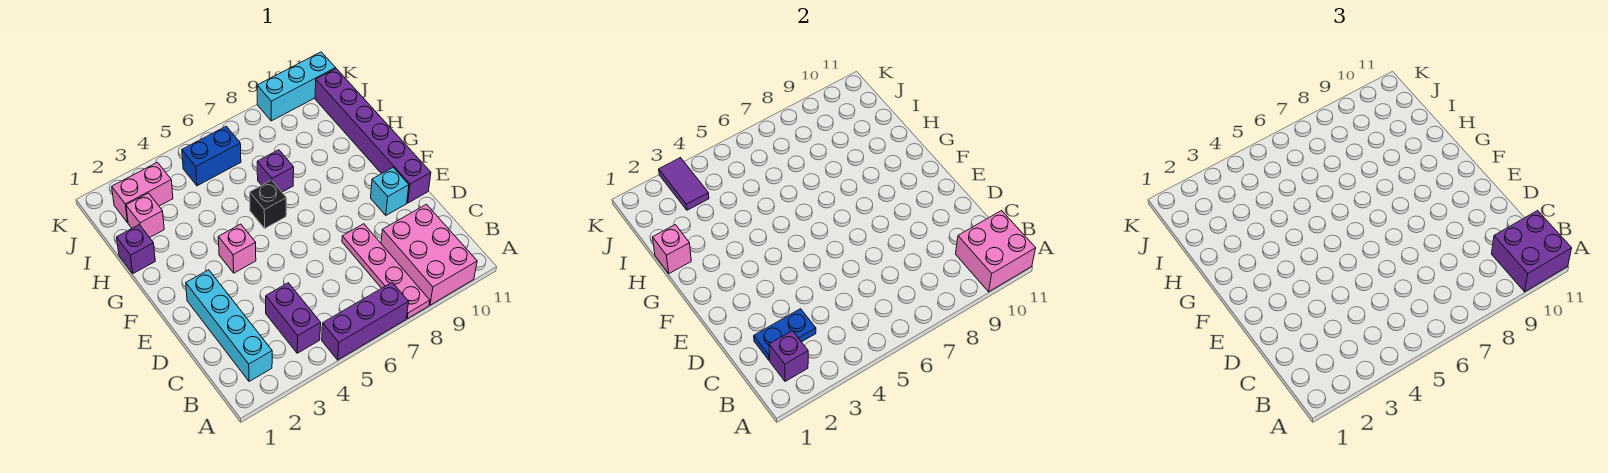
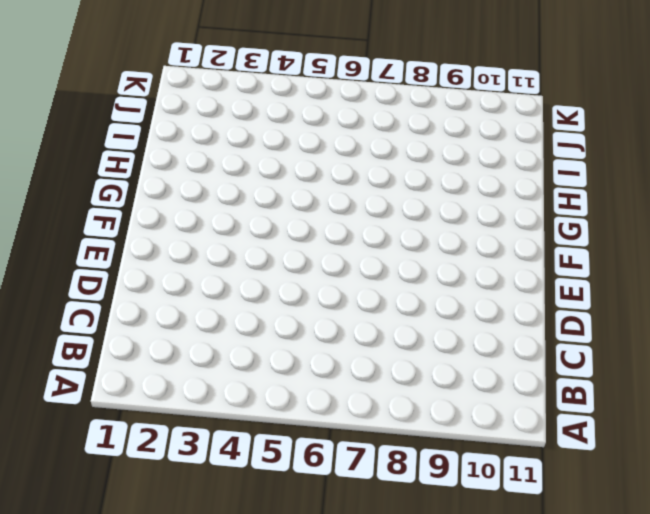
none -> purple 1x3 brick [322,283,408,360]
none -> pink 1x4 plate [342,224,430,319]
none -> pink 2x3 brick [381,204,477,305]

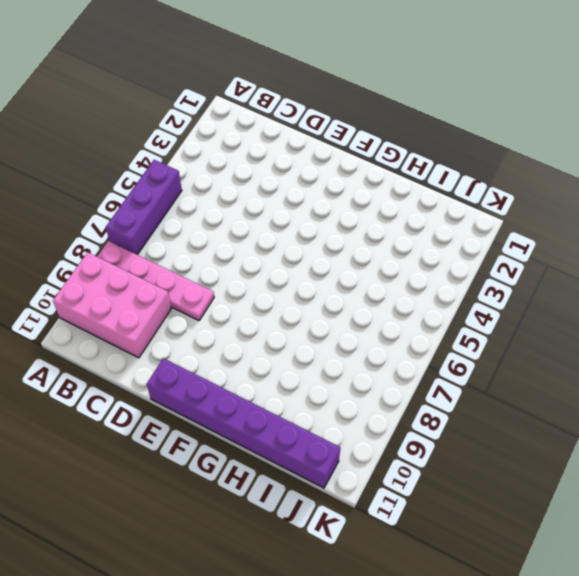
none -> cyan 1x4 brick [186,270,272,382]
none -> purple 1x2 brick [266,283,321,353]
none -> cyan 1x1 brick [371,168,409,215]

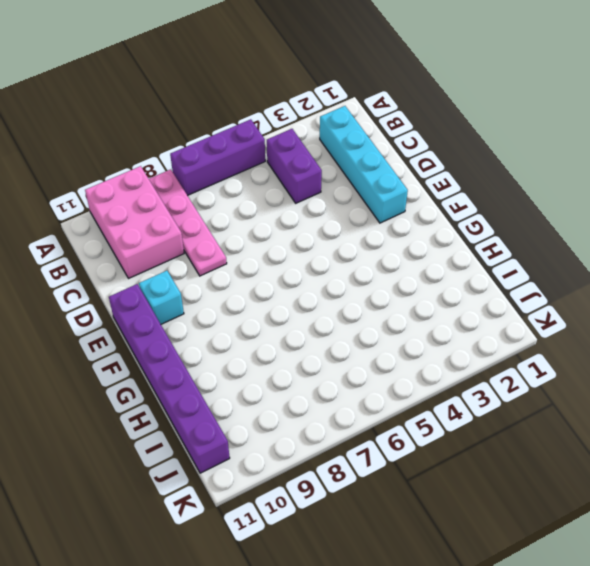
none -> pink 1x1 brick [218,224,256,273]
none -> black 1x1 brick [250,180,286,228]
none -> purple 1x1 brick [117,225,155,273]

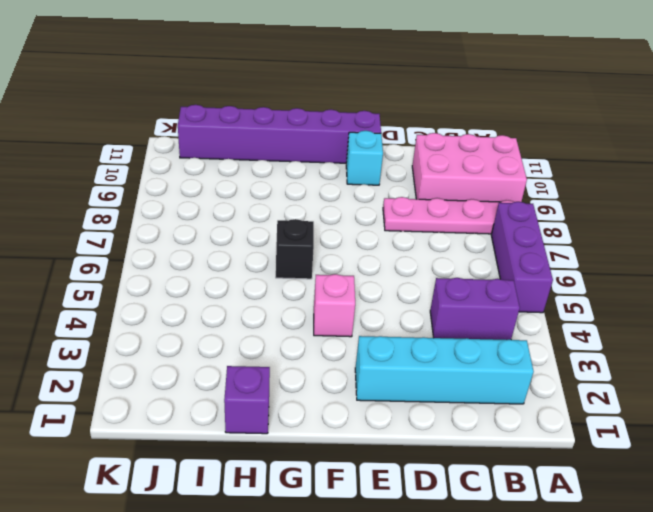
none -> purple 1x1 brick [257,150,294,192]
none -> pink 1x1 brick [126,193,164,238]
none -> pink 1x2 brick [112,162,173,223]

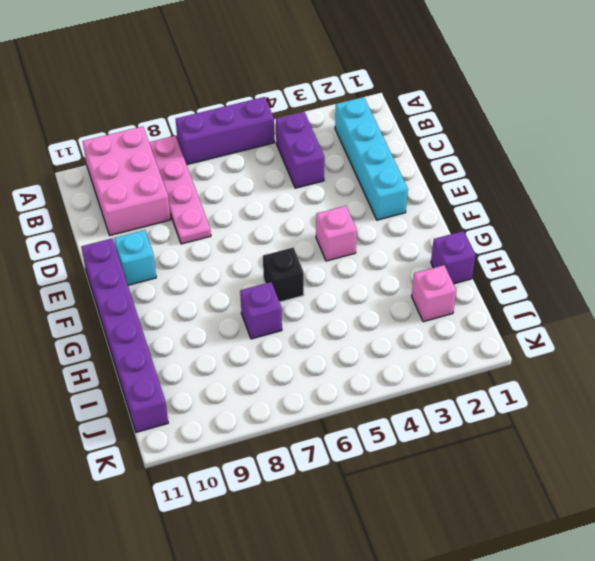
none -> pink 1x2 brick [112,162,173,223]
none -> blue 1x2 brick [182,126,241,186]
none -> cyan 1x3 brick [257,52,336,121]

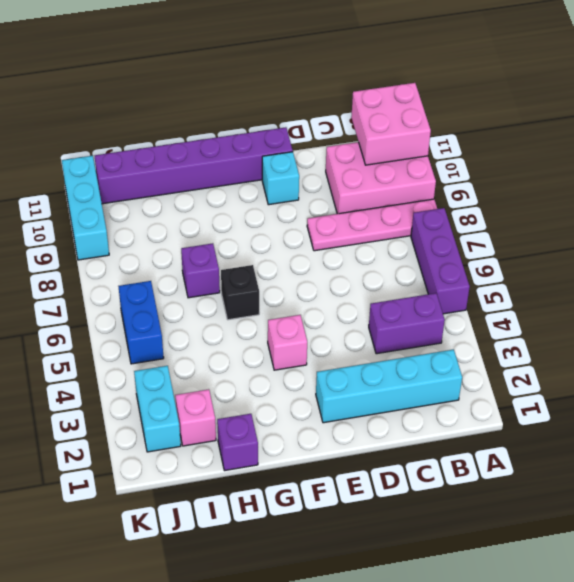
cyan 1x2 brick [134,366,181,452] -> pink 1x2 brick [112,162,173,223]
none -> purple 1x1 brick [769,331,808,382]
none -> blue 1x2 plate [754,309,816,361]
none -> pink 1x1 brick [653,225,691,273]

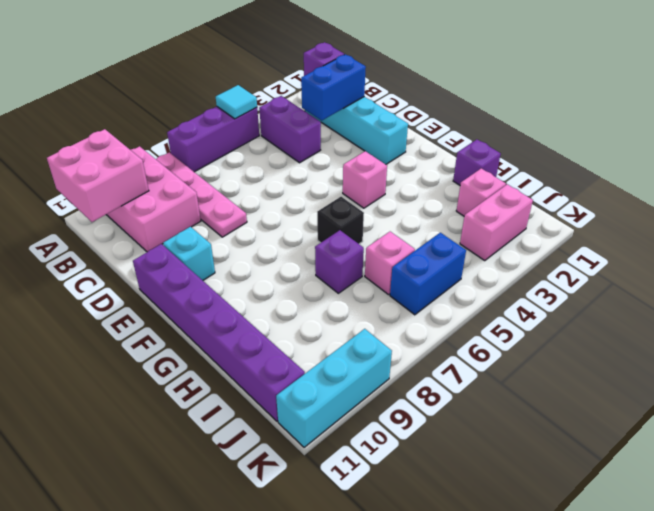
cyan 1x1 tile [216,85,257,119] -> none
blue 1x2 brick [301,54,366,120] -> blue 1x2 plate [754,309,816,361]
pink 1x1 brick [365,232,415,295] -> pink 1x1 brick moved to [653,225,691,273]
none -> purple 1x2 tile [659,158,709,210]
none -> purple 2x2 brick [1492,211,1572,292]

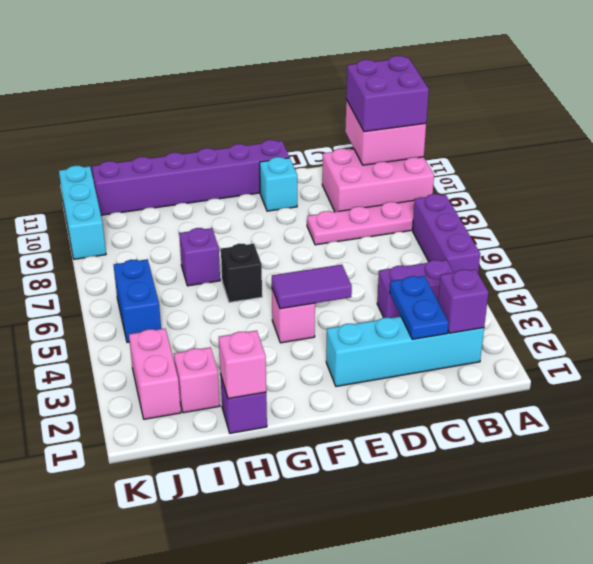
purple 1x2 tile [272,265,352,309] -> purple 1x2 tile moved to [659,158,709,210]

